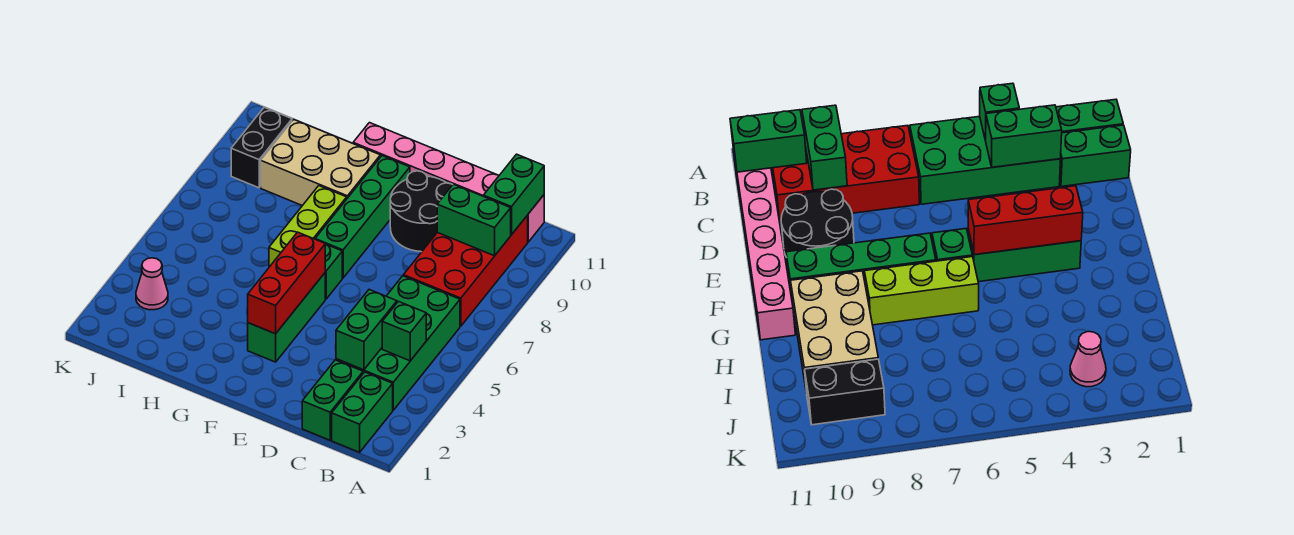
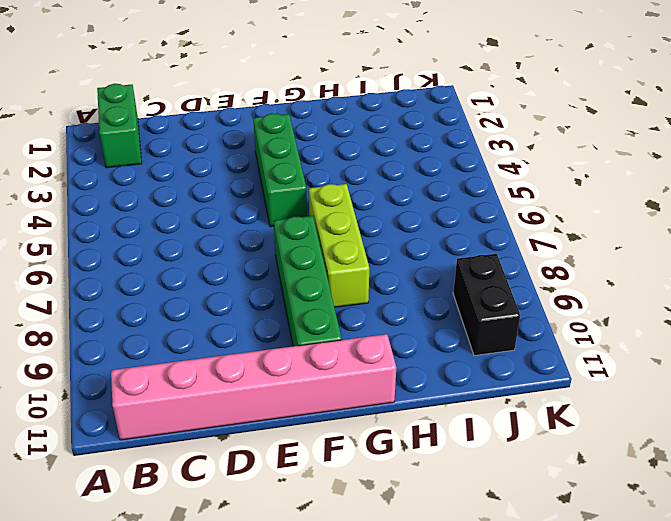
none -> green 2x4 brick [336,276,460,410]
none -> red 2x4 brick [403,215,528,326]
none -> green 1x2 brick [302,360,363,440]

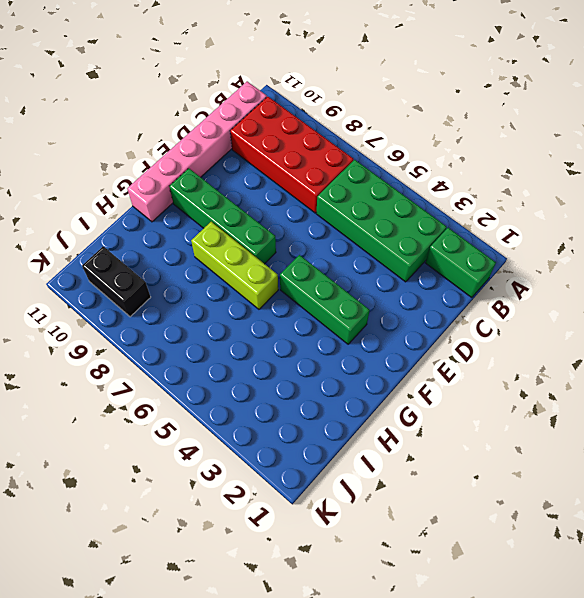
none -> green 1x2 brick [302,360,363,440]
none -> black 2x2 round brick [390,171,452,252]
none -> green 1x1 brick [325,244,342,299]

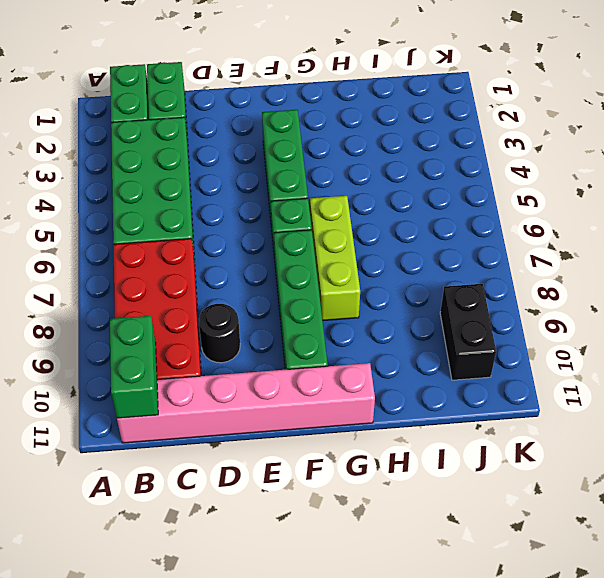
black 1x1 round brick [199,304,240,363] -> black 2x2 round brick [390,171,452,252]
none -> tan 2x3 brick [261,119,380,206]
none -> pink 1x1 cone [136,258,168,310]
none -> green 1x1 brick [382,302,426,361]

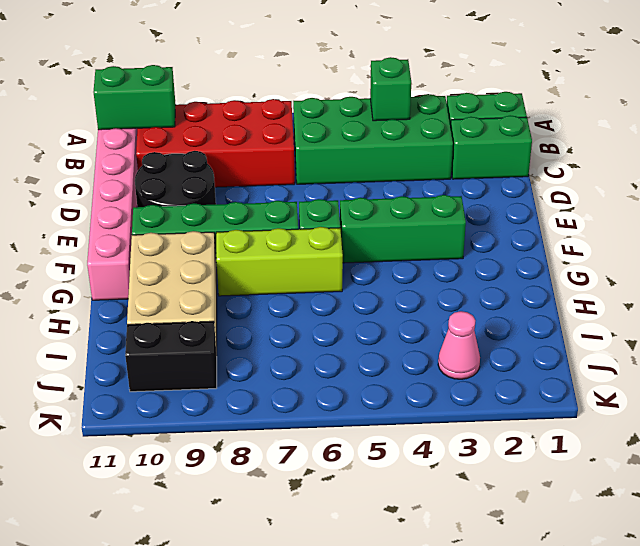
none -> green 1x2 brick [437,184,511,256]
none -> green 1x2 brick [336,290,397,370]
none -> red 1x3 brick [248,232,325,334]

